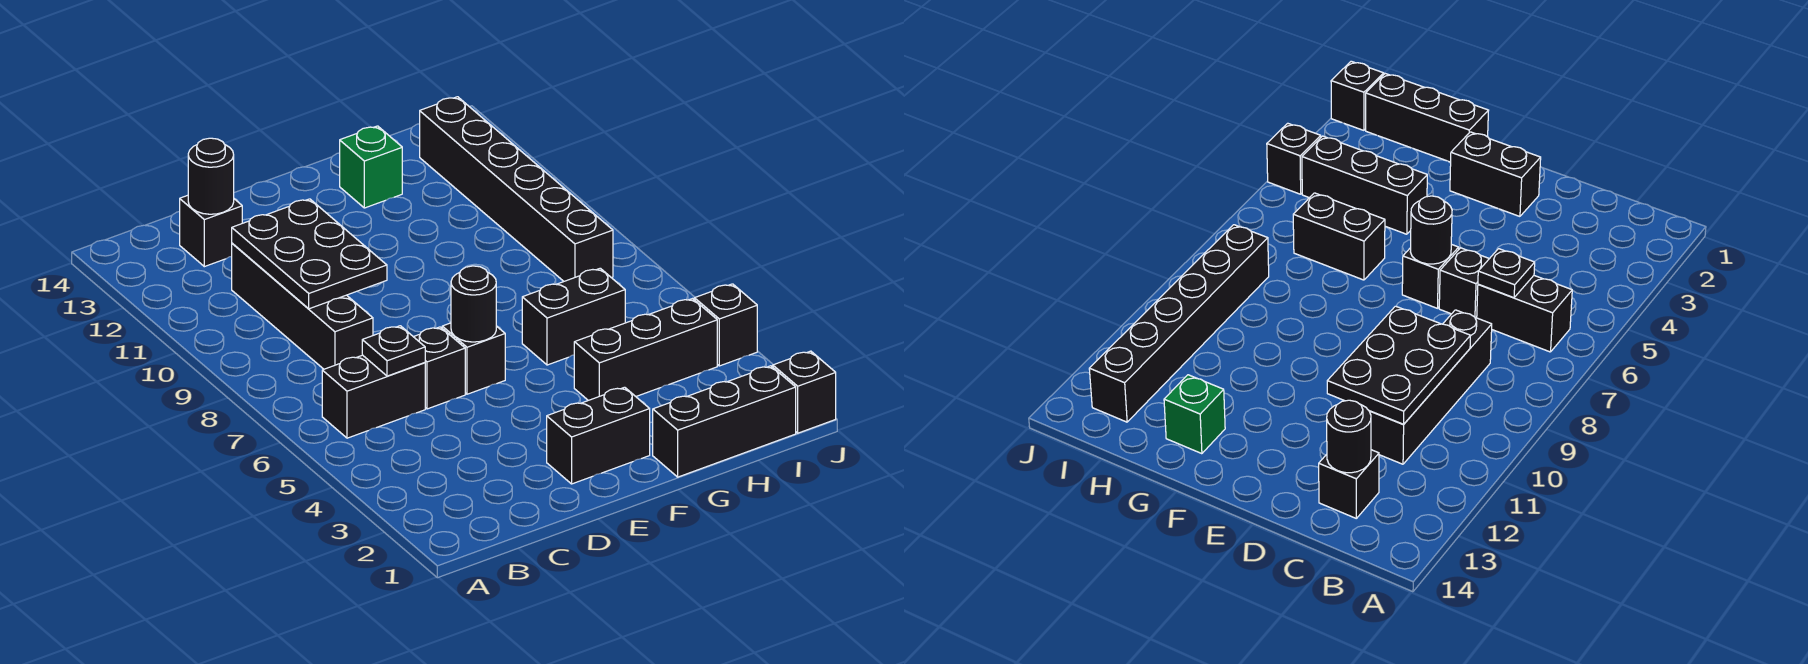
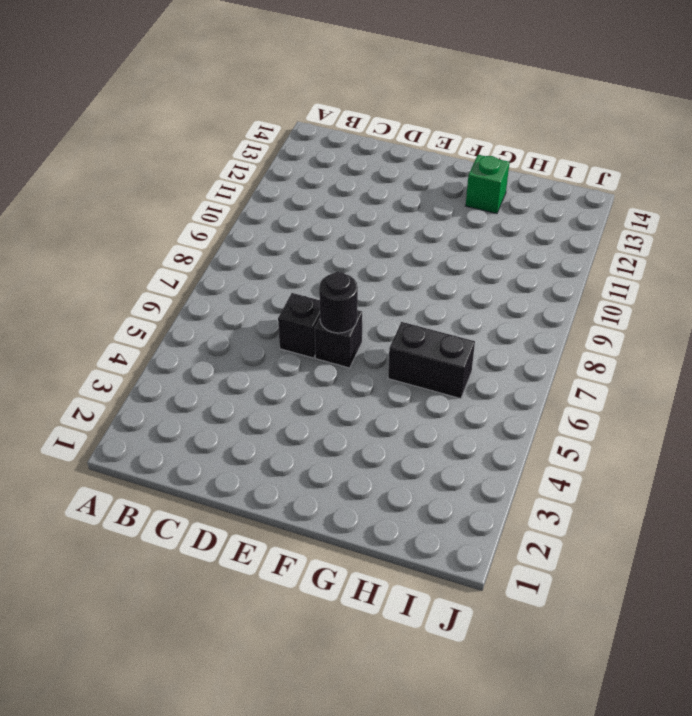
none -> black 1x2 brick [322,355,425,438]
none -> black 1x4 brick [232,243,373,369]
none -> black 1x1 brick [180,195,242,267]

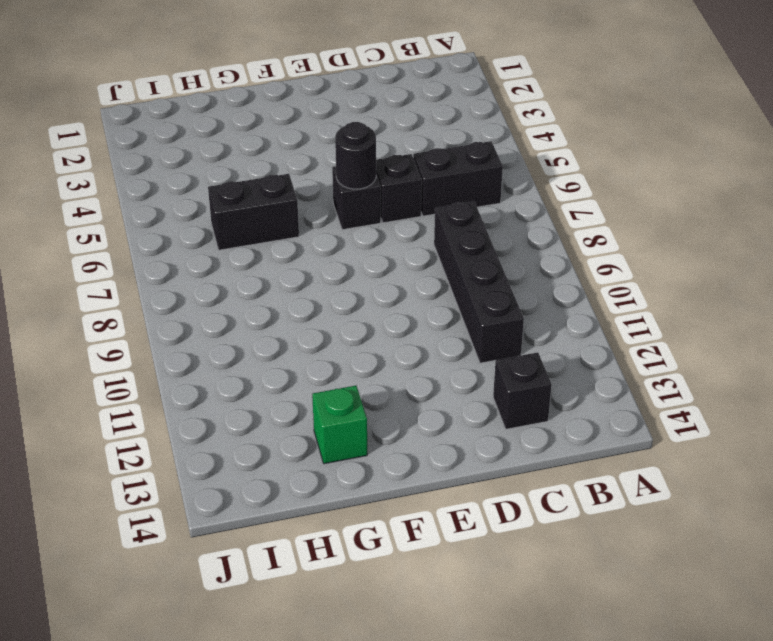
none -> black 1x2 brick [547,387,650,484]
none -> black 1x3 brick [653,366,796,477]
none -> black 1x3 brick [574,299,717,400]

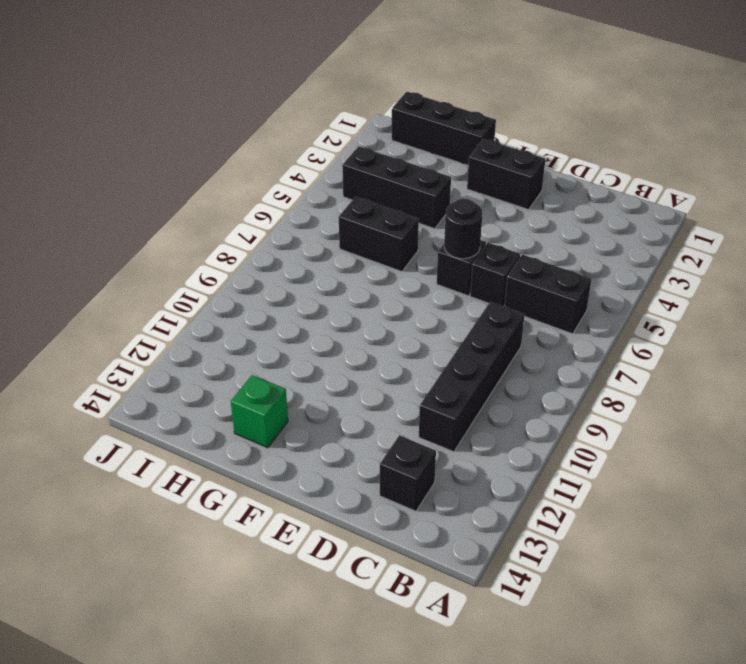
none -> black 1x6 brick [420,97,613,281]
none -> black 1x1 brick [773,351,836,433]
none -> black 1x1 brick [694,284,757,366]

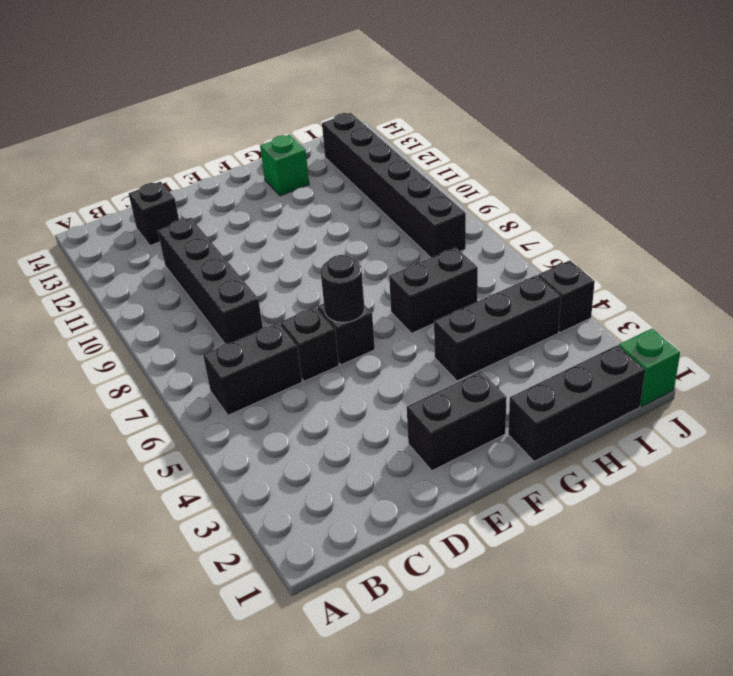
green 1x1 brick [619,329,680,406] -> black 1x1 brick [773,351,836,433]
none -> black 1x1 plate [362,326,425,376]
none -> black 2x3 plate [232,199,387,309]
none -> black 1x1 round brick [188,138,234,214]

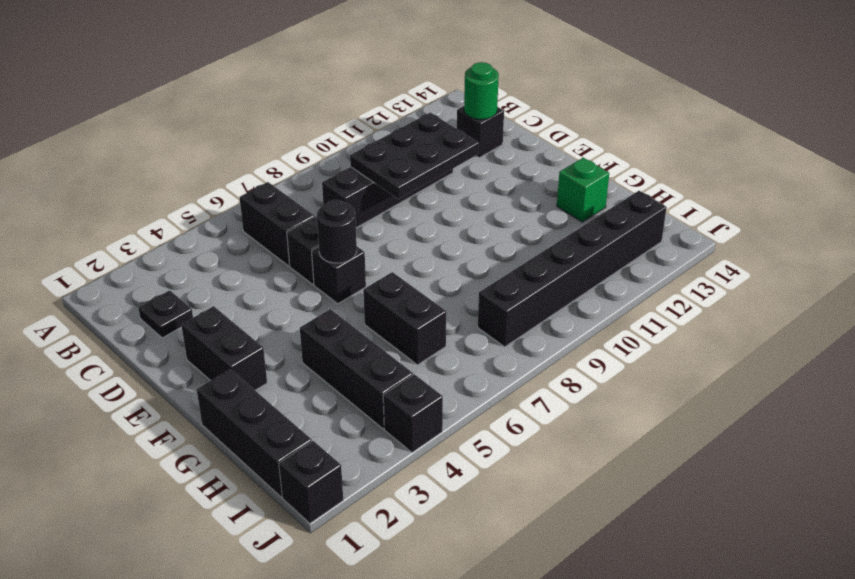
black 1x1 plate [138,290,193,338] -> black 1x1 plate moved to [362,326,425,376]
green 1x1 round brick [464,62,499,119] -> black 1x1 round brick [188,138,234,214]

